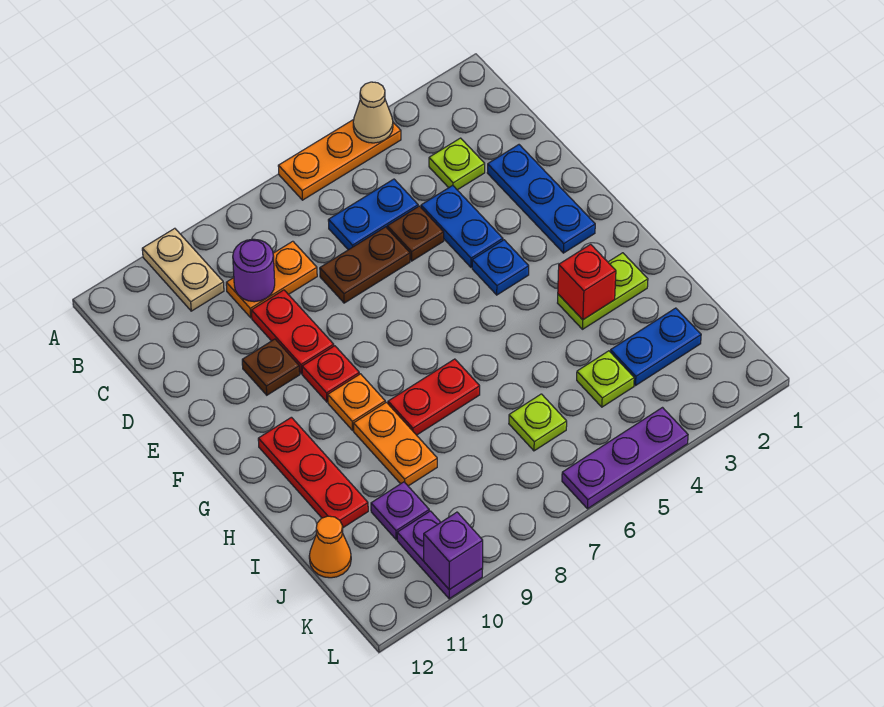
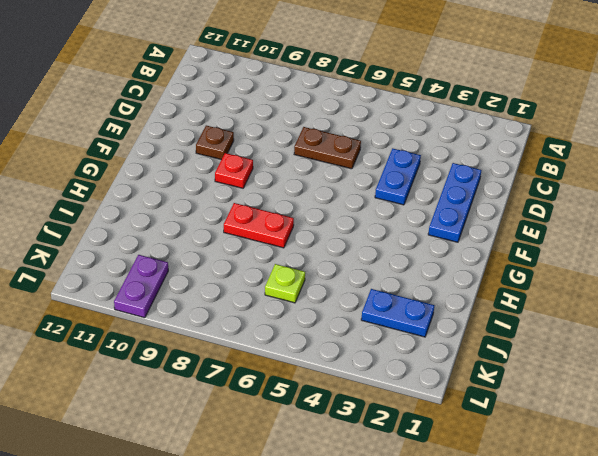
none -> orange 1x3 plate [278,120,401,200]
none -> tan 1x2 plate [142,228,224,311]
none -> lime 1x1 plate [429,138,485,190]

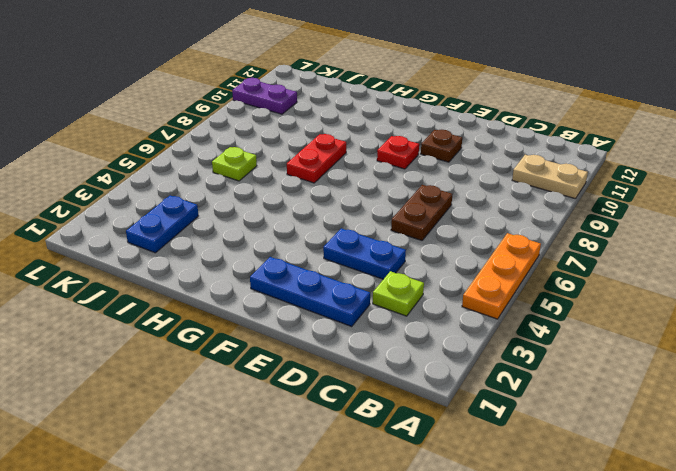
none -> blue 1x2 plate [328,179,418,250]
none -> orange 1x2 plate [226,241,317,318]
none -> brown 1x1 plate [387,206,444,261]

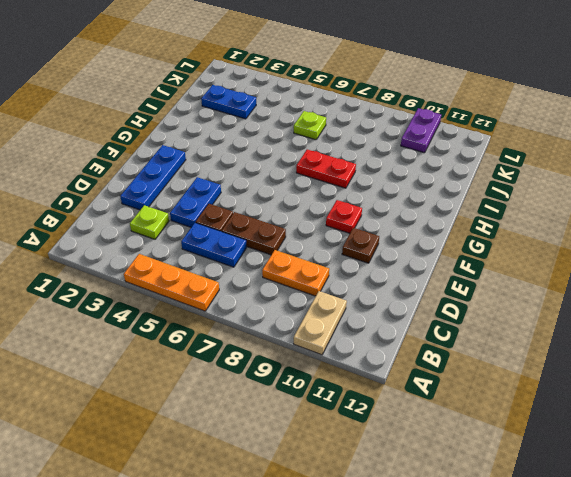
none -> red 1x2 plate [251,290,334,374]
none -> blue 1x1 plate [472,240,529,295]
none -> orange 1x1 plate [328,374,385,430]

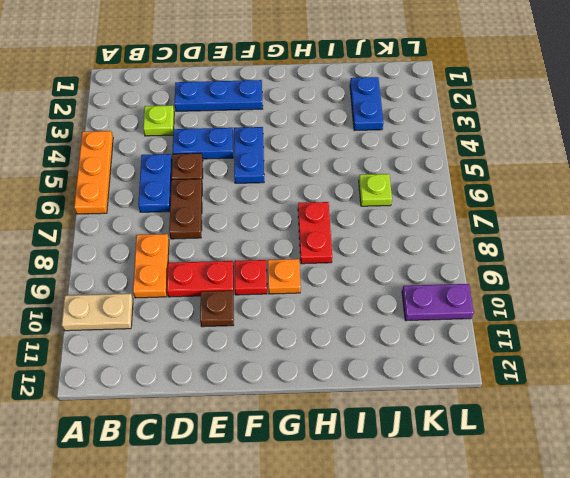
blue 1x2 plate [234,127,264,183] -> blue 1x1 plate [472,240,529,295]
none -> red 1x3 plate [258,417,368,528]
none -> lime 1x2 plate [558,253,648,329]
none -> orange 1x2 plate [354,402,437,486]

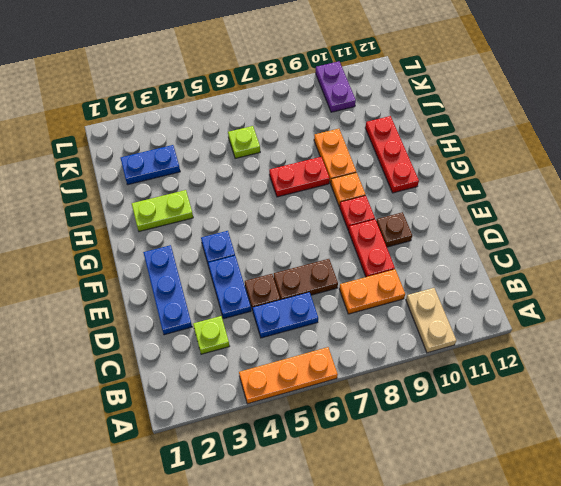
none -> lime 1x1 plate [577,351,634,407]
none -> purple 1x1 plate [371,482,429,540]
none -> orange 1x1 cone [309,516,351,578]

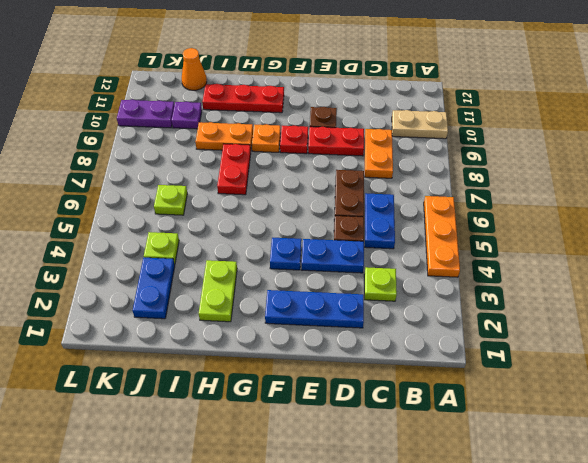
none -> purple 1x3 plate [562,408,688,509]
none -> tan 1x1 cone [353,82,393,143]
none -> purple 1x1 round brick [233,239,275,302]

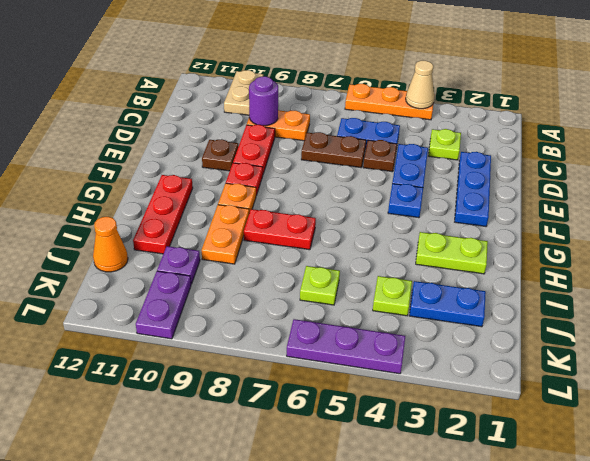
none -> red 1x1 brick [558,244,616,320]
none -> purple 1x1 brick [424,512,483,590]

